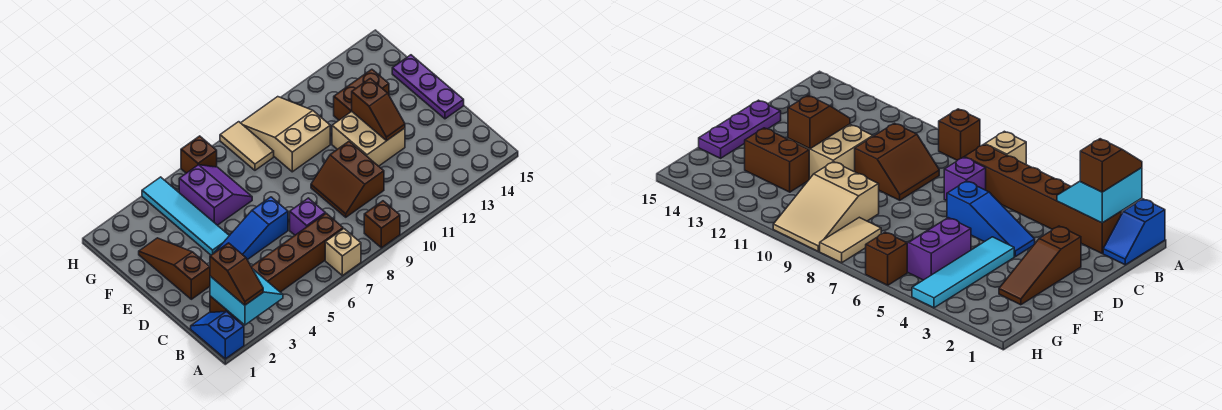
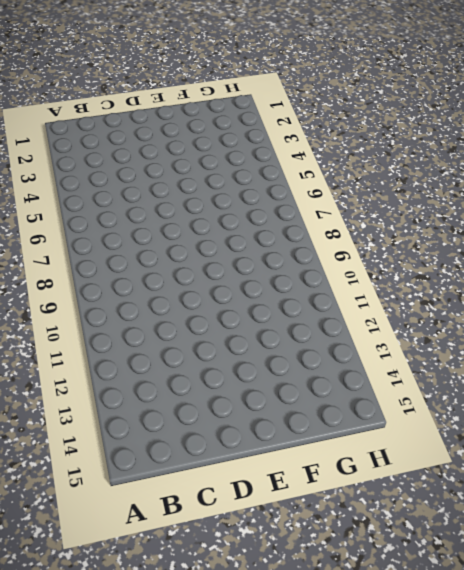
none -> blue 1x2 slope [191,311,244,359]
none -> tan 1x1 brick [325,229,361,276]
none -> brown 1x1 brick [364,201,400,248]

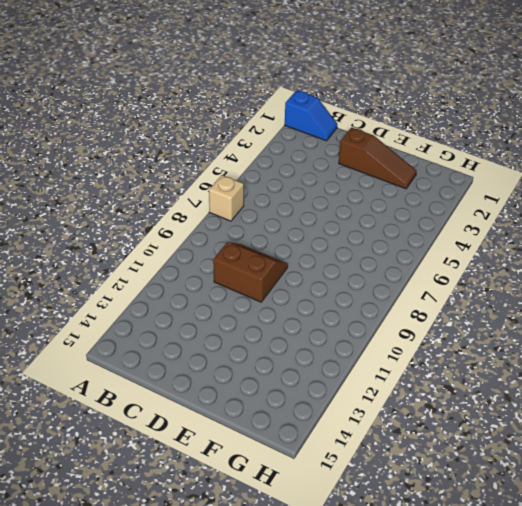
none -> brown 1x1 brick [364,201,400,248]
none -> brown 1x6 brick [210,213,343,322]
none -> purple 1x1 brick [290,198,325,235]

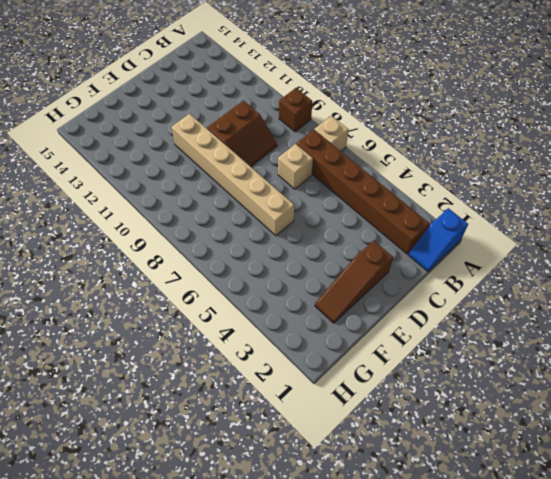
tan 1x1 brick [278,144,313,189] -> purple 1x1 brick [290,198,325,235]
tan 1x6 brick [171,114,294,236] -> tan 2x2 brick [332,112,405,166]
none -> blue 1x3 slope [215,197,288,260]
none -> purple 1x3 plate [392,55,464,119]
none -> cyan 1x4 tile [142,177,229,255]

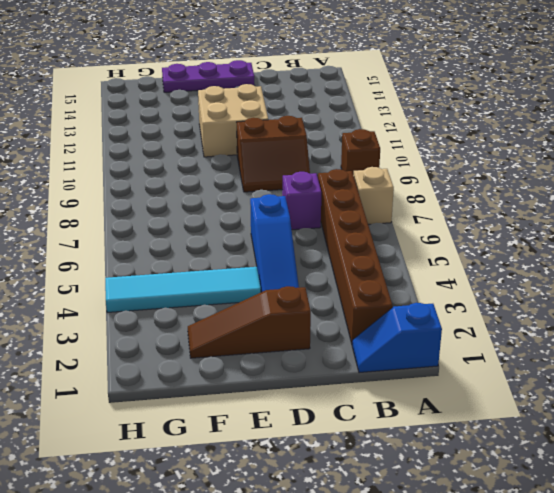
none -> purple 2x2 slope [179,165,252,225]
none -> tan 2x3 slope [241,97,330,172]
none -> brown 1x2 brick [334,69,389,120]

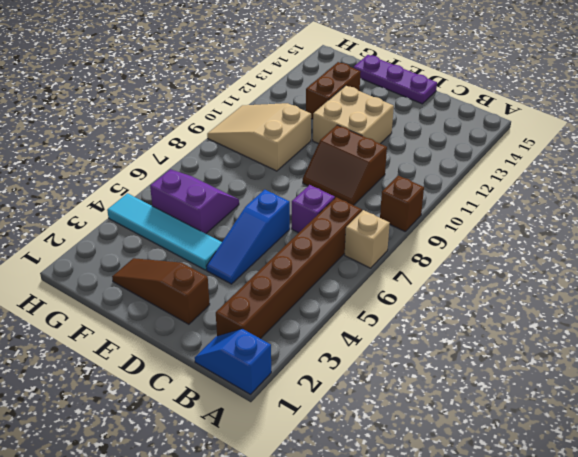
none -> tan 1x2 tile [220,122,274,170]
none -> brown 1x1 brick [181,136,217,173]
none -> cyan 2x2 slope [210,269,283,325]

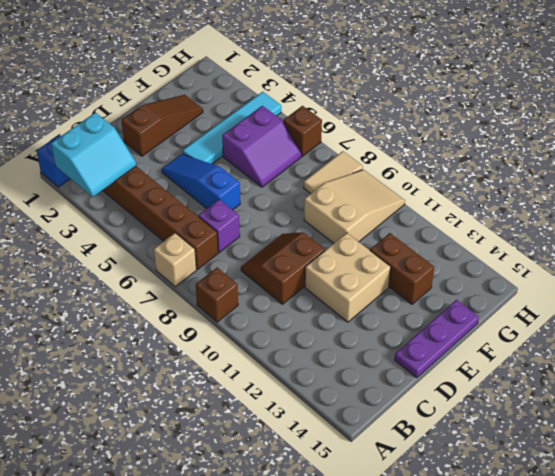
none -> brown 1x2 slope [352,79,405,141]
none -> brown 1x2 slope [210,243,263,305]

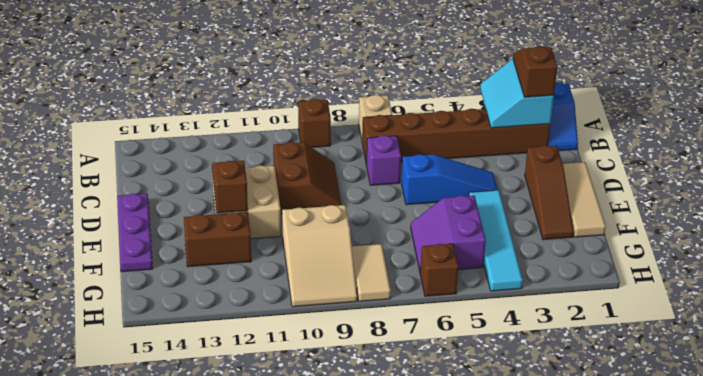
tan 1x3 tile [563,162,606,237] -> none

